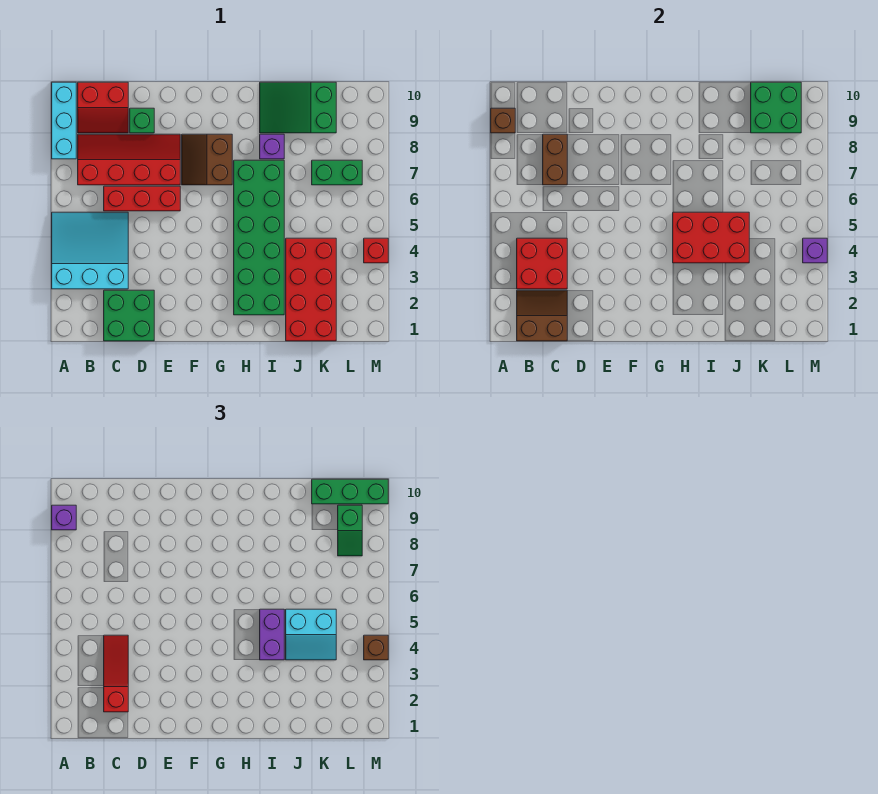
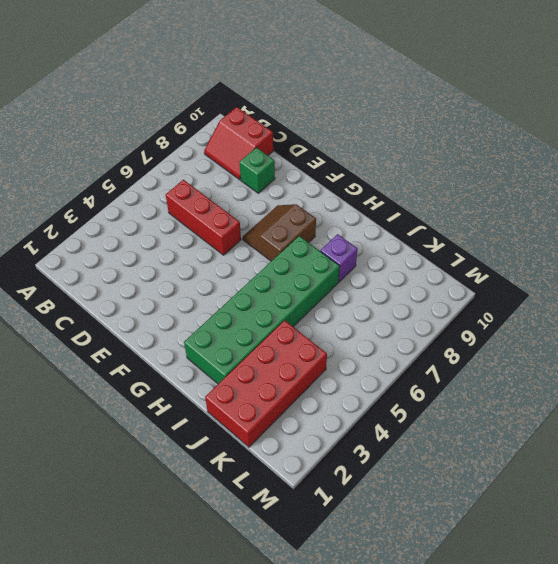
none -> cyan 3x3 slope [52,212,128,289]
none -> cyan 1x3 brick [52,82,76,159]
none -> red 2x4 slope [78,134,180,185]

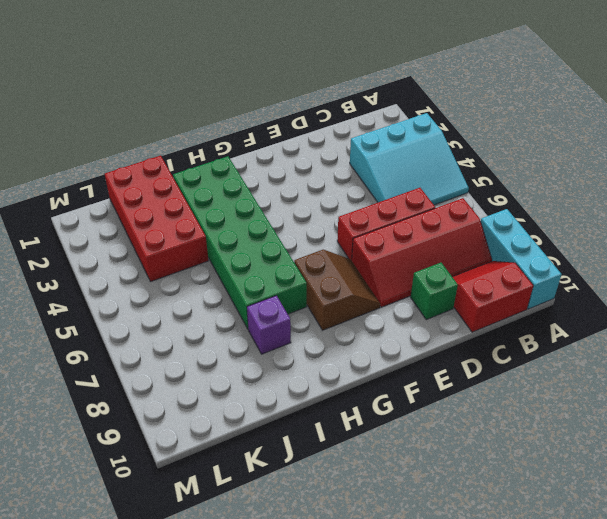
none -> green 2x2 brick [104,290,154,341]
none -> green 2x3 slope [260,82,336,133]
none -> green 1x2 brick [312,160,362,185]

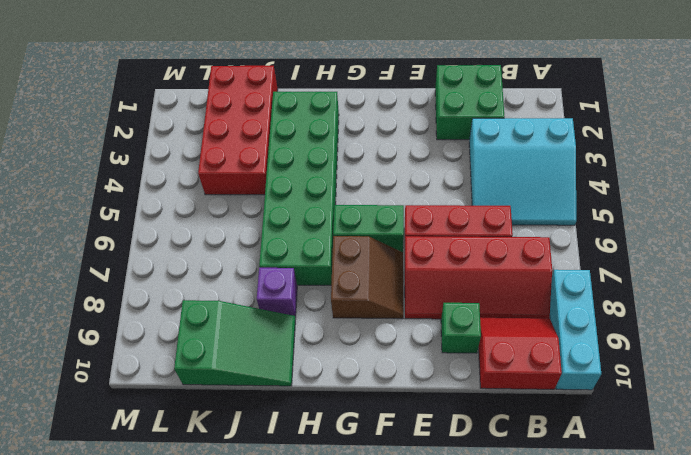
green 1x2 brick [333,205,404,252] -> green 1x2 brick moved to [312,160,362,185]
none -> red 1x1 brick [364,238,388,263]
none -> brown 1x1 brick [491,108,515,133]
none -> brown 2x2 slope [517,290,567,341]

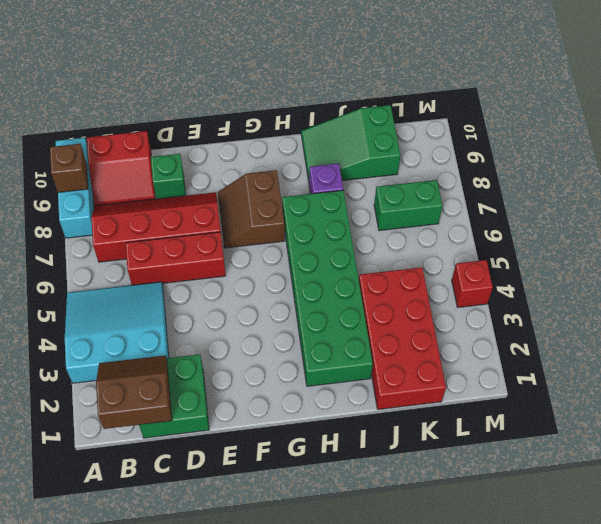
none -> red 2x2 brick [517,238,567,289]
none -> brown 1x2 brick [543,134,567,185]
none -> red 2x3 brick [673,212,749,263]

